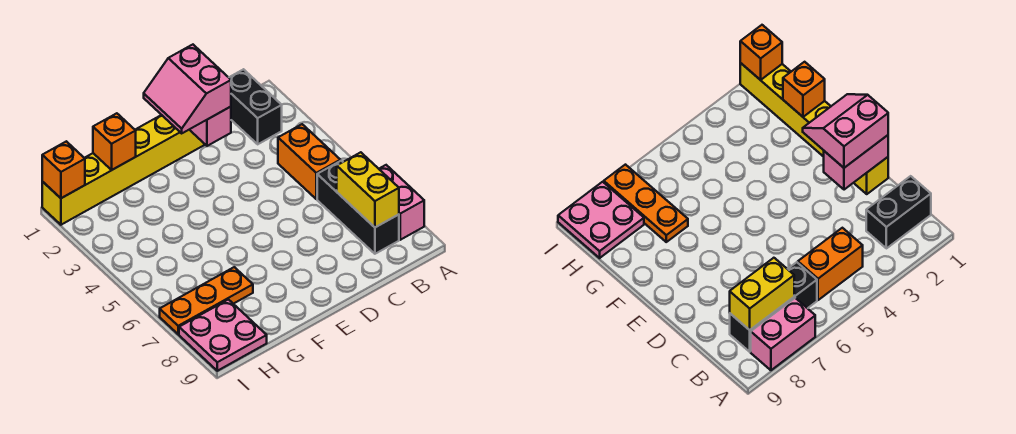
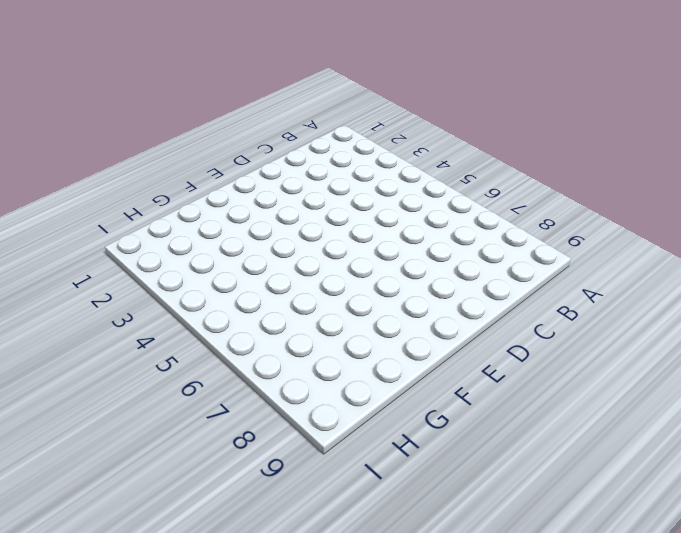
none -> pink 1x2 brick [379,165,424,240]
none -> black 1x2 brick [229,69,282,144]
none -> orange 1x2 brick [278,124,340,199]

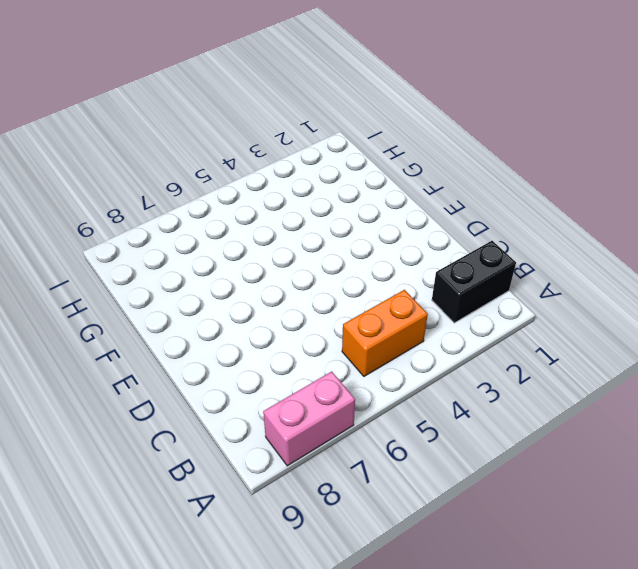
none -> black 1x3 brick [317,161,399,254]
none -> yellow 1x6 brick [42,115,205,225]
none -> orange 1x3 plate [160,267,253,334]

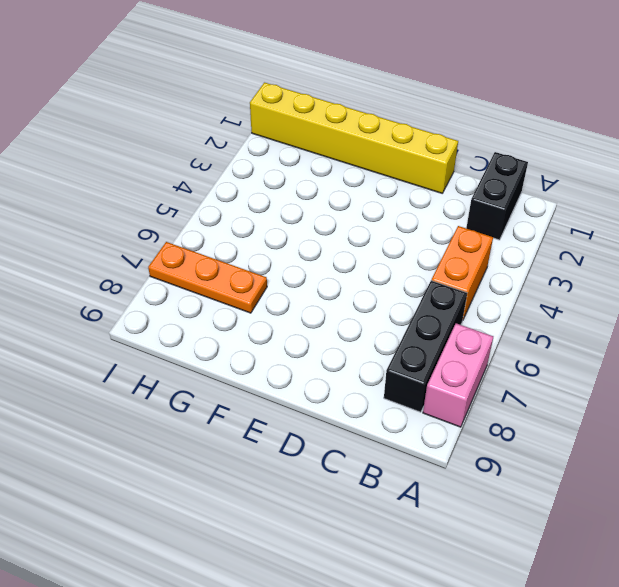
none -> pink 2x2 plate [179,300,267,371]
none -> yellow 1x2 brick [337,152,399,227]
none -> pink 1x2 brick [189,107,231,146]

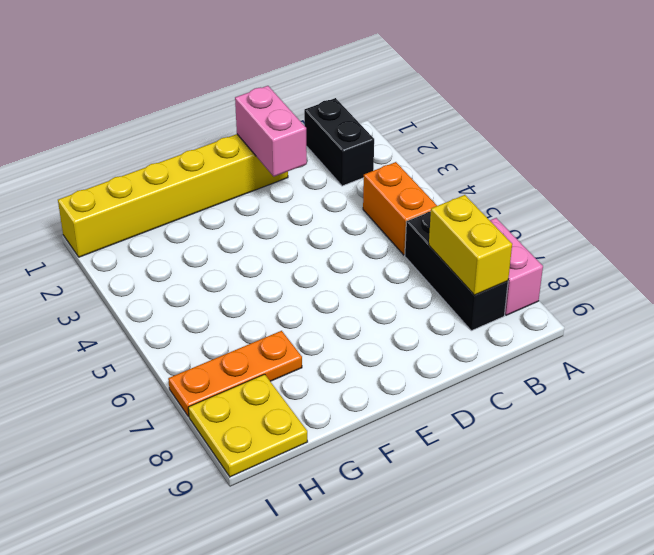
yellow 2x2 plate [188,374,308,477] -> pink 2x2 plate [179,300,267,371]
none -> orange 1x1 brick [93,113,136,170]
none -> orange 1x1 brick [42,141,85,198]
none -> pink 2x2 slope [144,45,231,133]

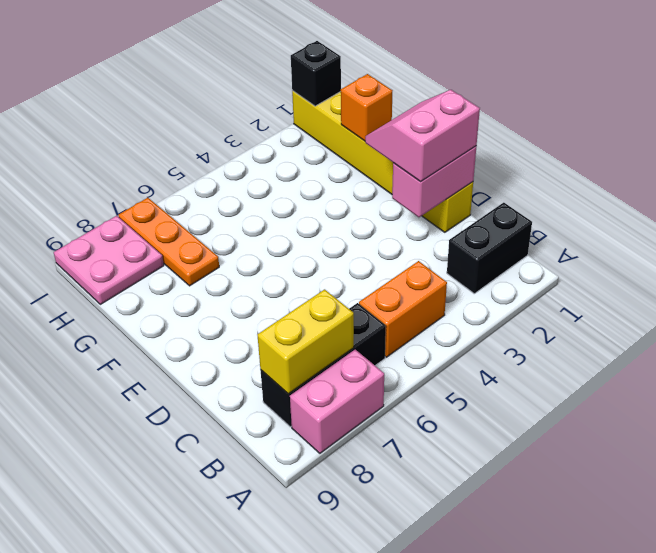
black 1x1 brick [291,41,341,106] -> orange 1x1 brick [42,141,85,198]

